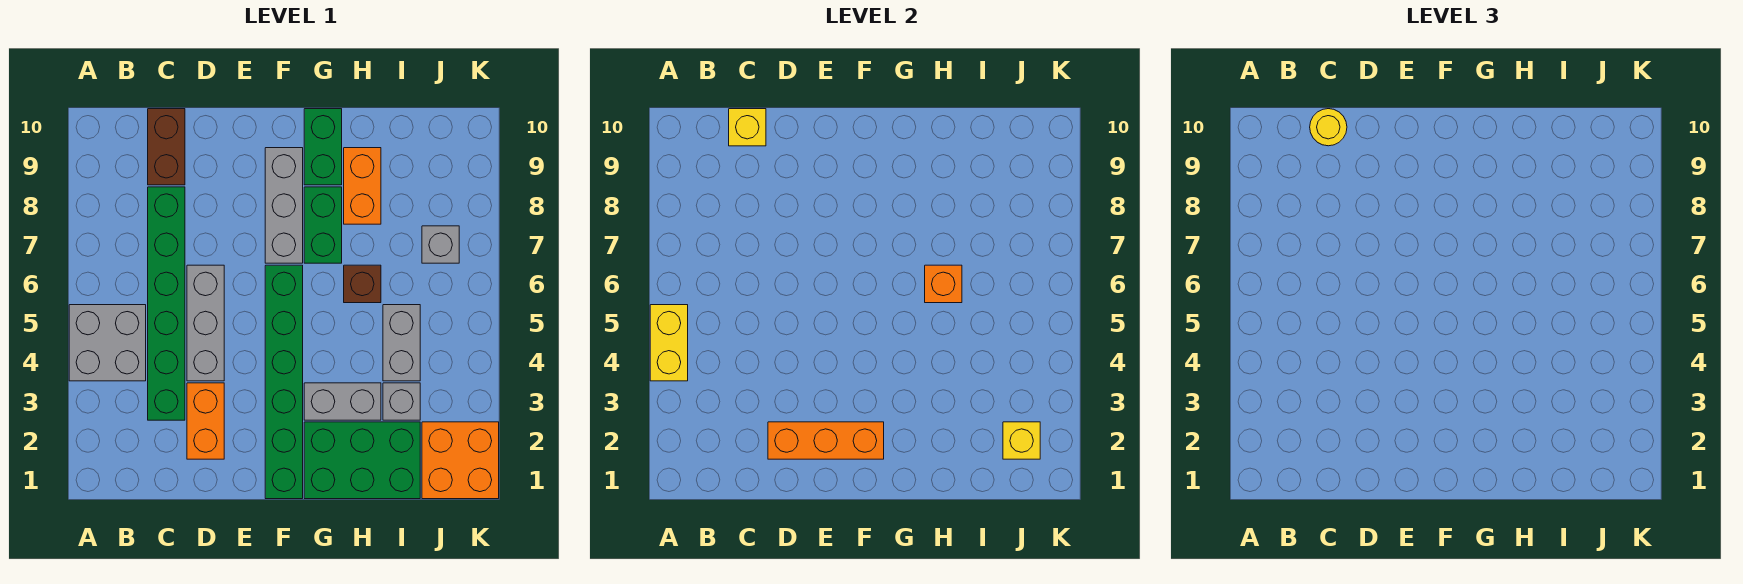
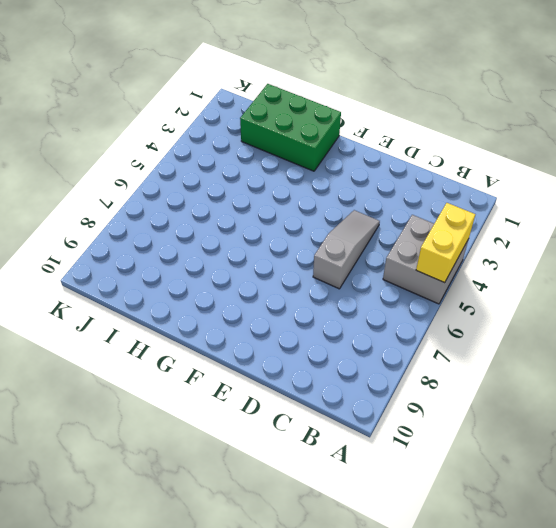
grey 1x3 slope [313,210,380,289] -> grey 1x3 brick [187,265,224,381]
none -> green 1x6 brick [148,187,185,420]
none -> brown 1x2 brick [148,109,185,185]
none -> orange 1x2 brick [187,383,224,459]

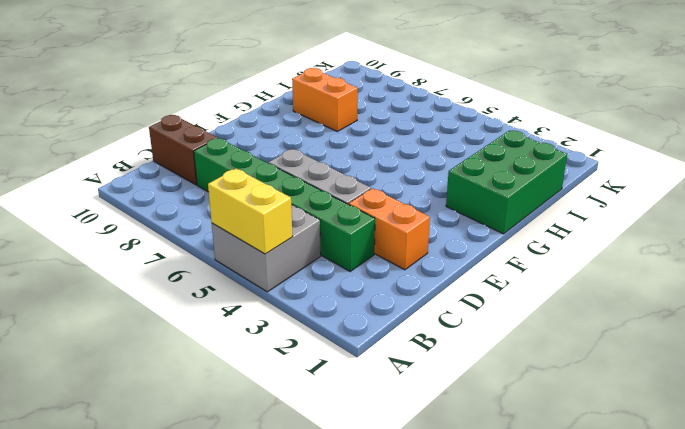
none -> green 1x6 brick [265,265,303,499]
none -> grey 1x3 brick [265,148,303,263]
none -> grey 1x2 brick [304,383,381,420]

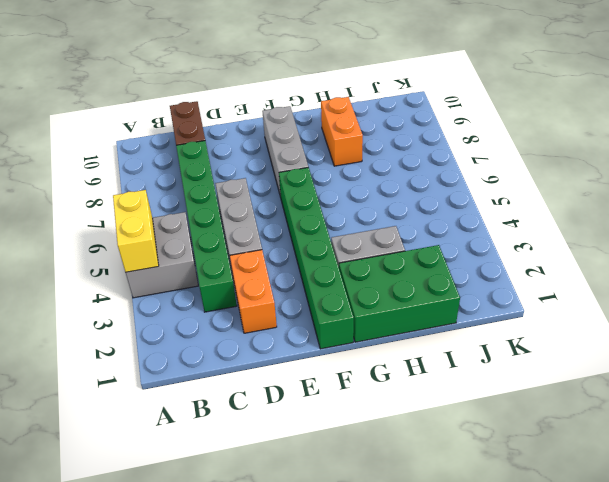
none -> green 1x2 brick [304,187,342,263]
none -> green 1x2 brick [304,109,342,185]
none -> brown 1x1 brick [344,265,381,303]

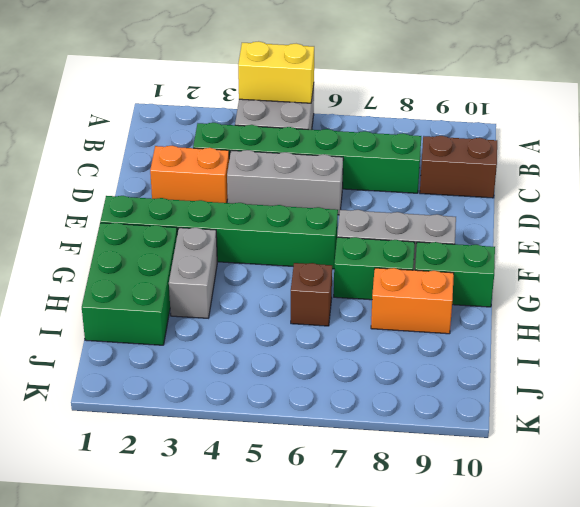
none -> grey 1x1 brick [383,383,420,420]
none -> grey 1x2 brick [383,305,420,381]
none -> orange 2x2 brick [422,422,499,499]

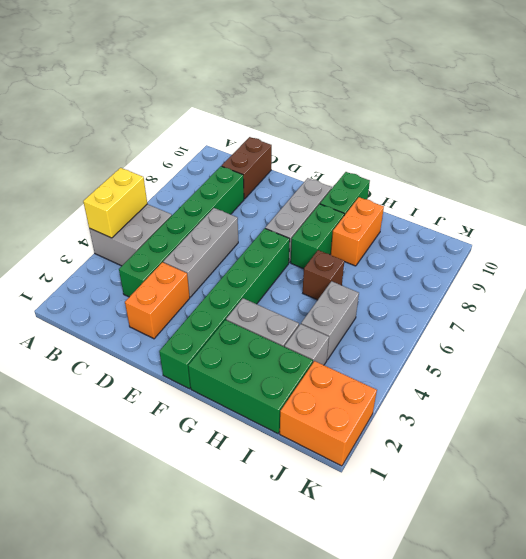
none -> grey 1x1 brick [422,226,459,263]
none -> yellow 1x1 brick [729,109,766,146]
none -> orange 1x3 brick [768,422,884,459]

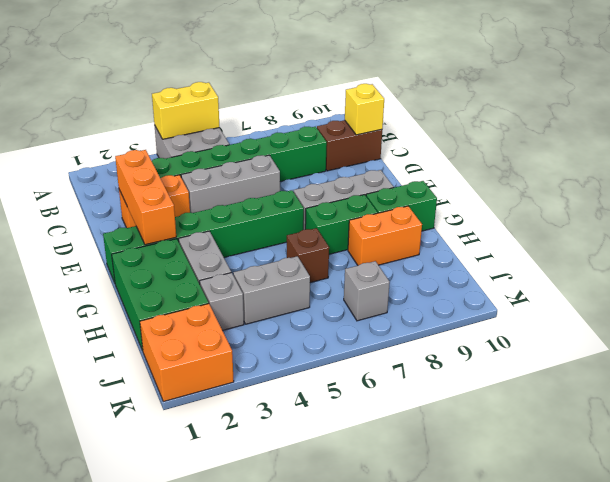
none -> orange 1x1 brick [925,265,962,303]
none -> yellow 1x1 brick [1003,422,1040,459]
none -> yellow 1x1 round brick [1310,109,1347,146]

